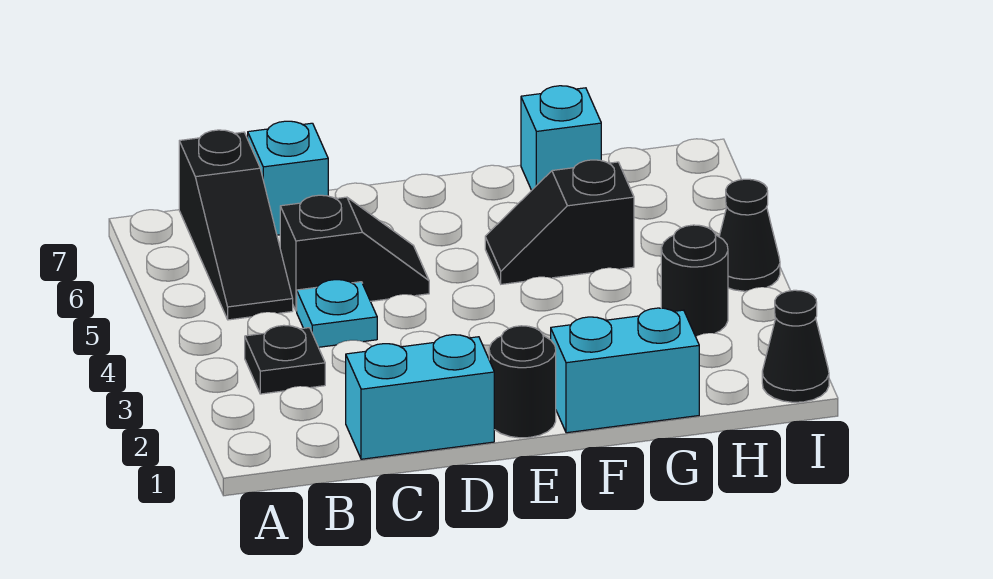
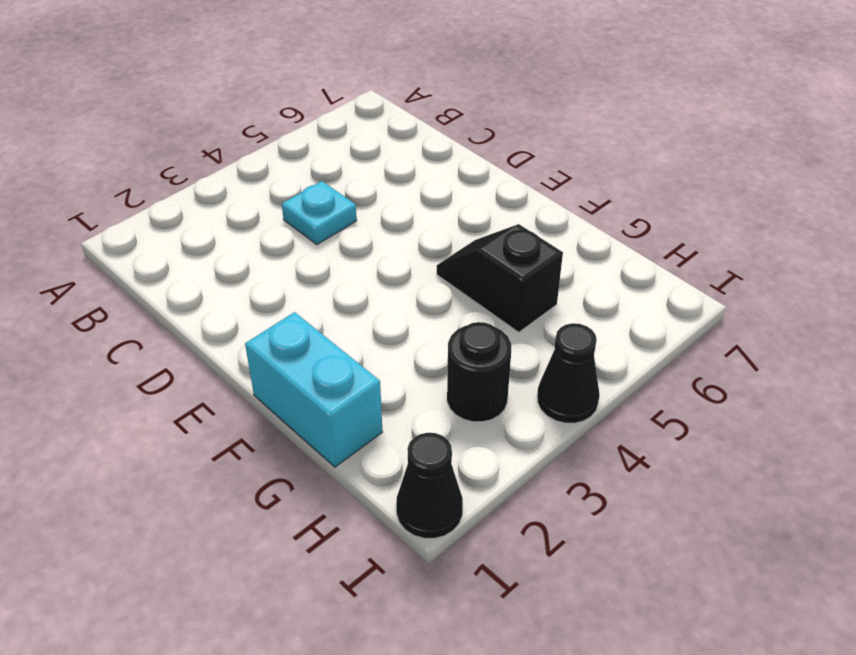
none -> black 1x1 plate [245,325,325,394]
none -> black 1x3 slope [179,130,293,320]
none -> cyan 1x2 brick [346,335,494,459]

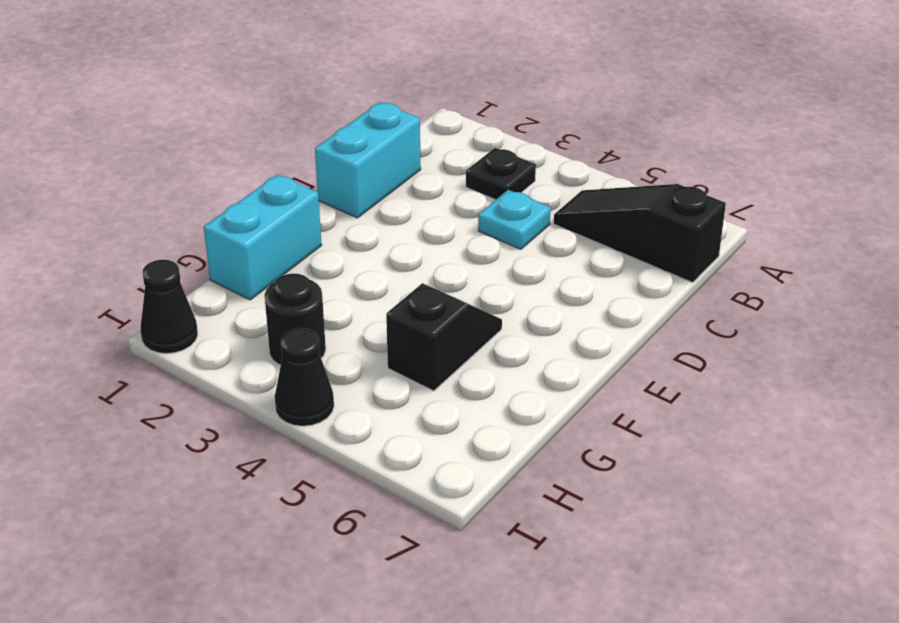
none -> black 1x2 slope [280,195,429,311]
none -> cyan 1x1 brick [248,121,328,235]
none -> black 1x1 round brick [489,326,556,438]

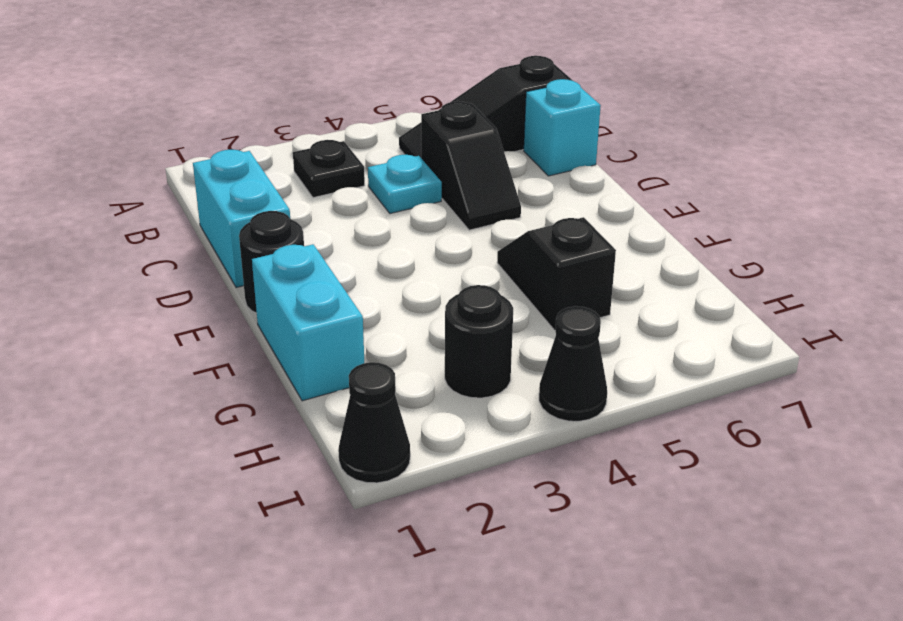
none -> cyan 1x1 brick [521,86,601,190]

